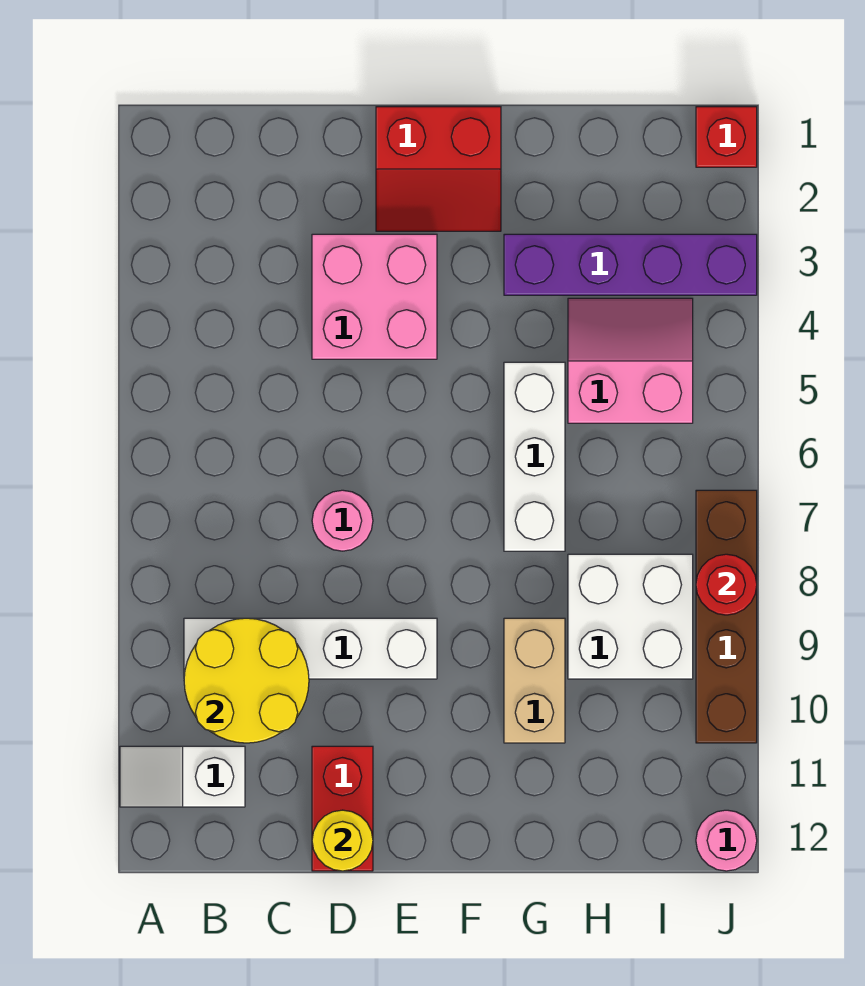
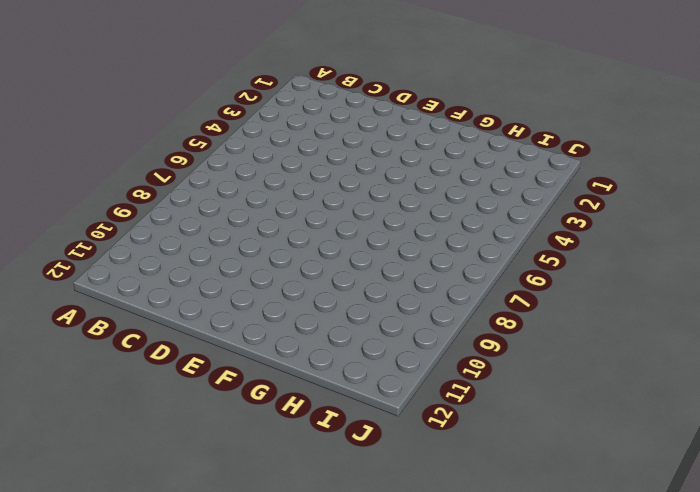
none -> white 1x2 slope [120,746,245,807]
none -> white 1x4 brick [184,618,437,679]
none -> pink 2x2 brick [312,234,437,359]

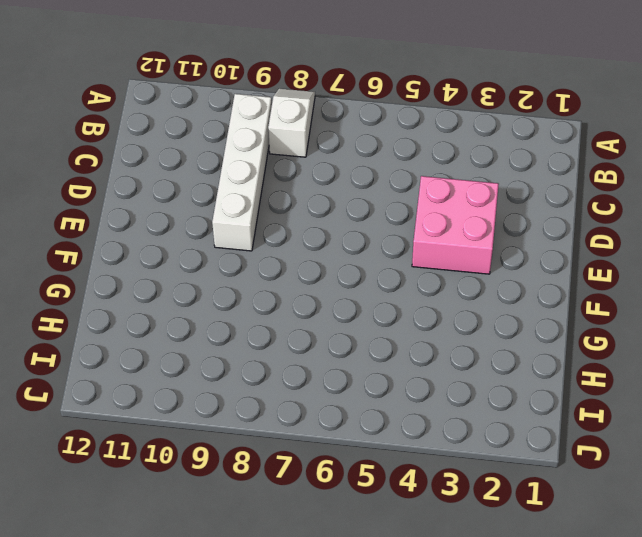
white 1x2 slope [268,89,315,157] -> white 1x2 slope moved to [120,746,245,807]
none -> pink 1x1 round brick [312,490,373,551]
none -> red 1x2 brick [312,746,373,871]
none -> red 2x2 slope [376,107,501,231]

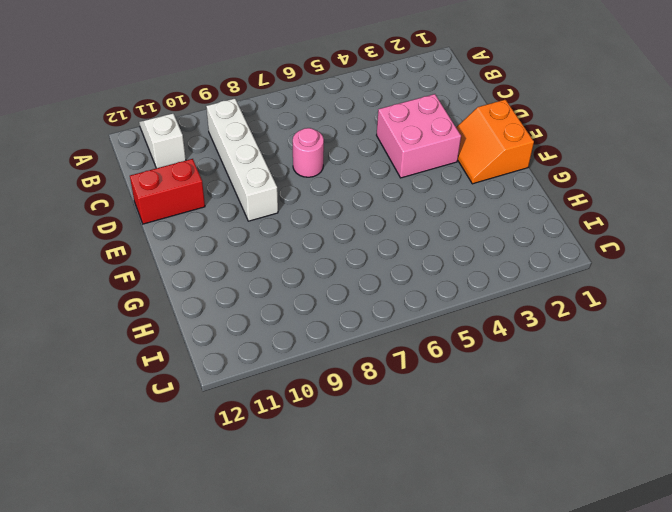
orange 2x2 slope [456,100,534,184] -> red 2x2 slope [376,107,501,231]
none -> purple 1x4 brick [504,234,757,295]
none -> white 1x3 brick [504,362,565,551]
none -> tan 1x2 brick [504,618,565,743]

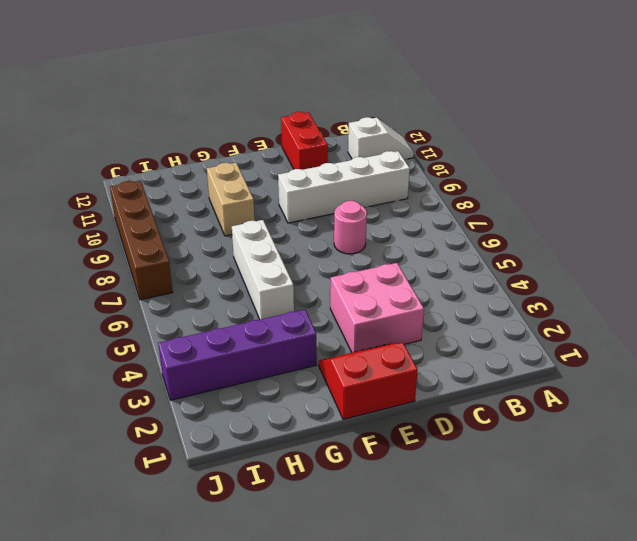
none -> pink 2x2 slope [568,298,693,423]
none -> white 2x2 brick [568,554,693,679]
none -> red 1x1 brick [696,107,757,167]

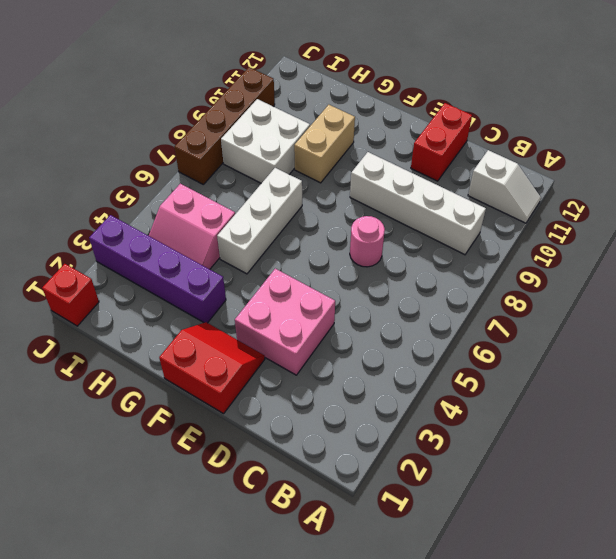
none -> pink 1x1 round brick [696,810,757,871]
none -> yellow 2x2 round brick [184,618,309,743]
none -> yellow 1x1 round brick [312,810,373,871]

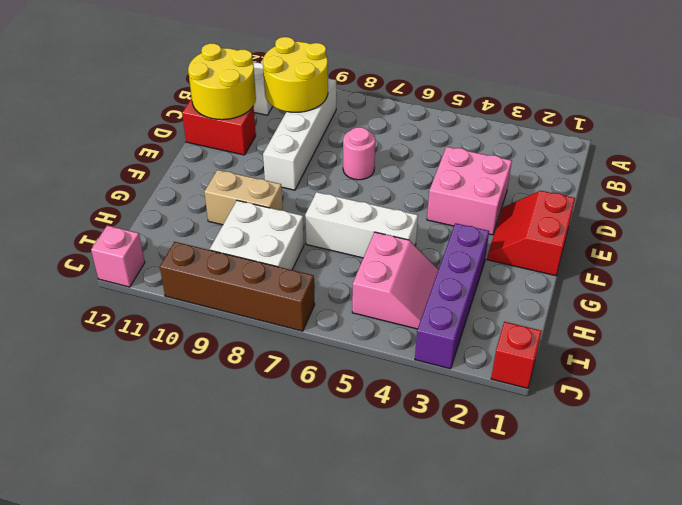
yellow 2x2 round brick [188,43,256,120] -> yellow 1x1 round brick [312,810,373,871]
pink 1x1 brick [91,225,145,287] -> pink 1x1 round brick [696,810,757,871]
none -> red 1x1 round brick [696,554,757,615]

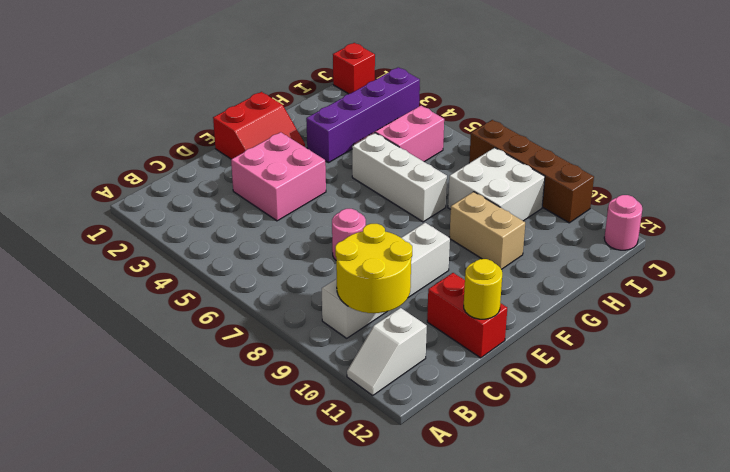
none -> red 1x1 round brick [696,554,757,615]

